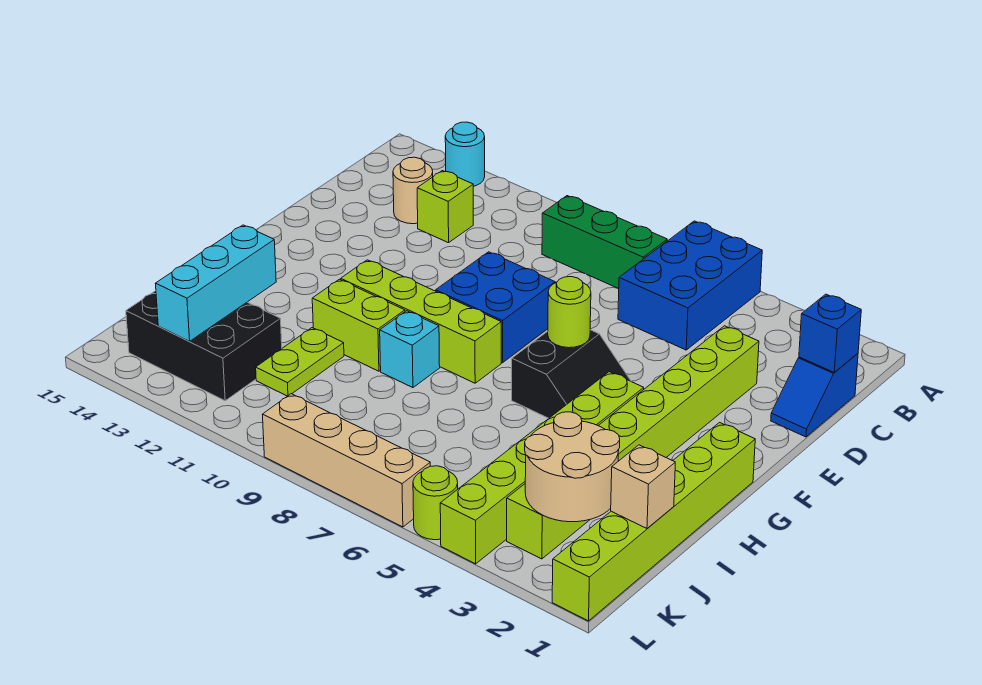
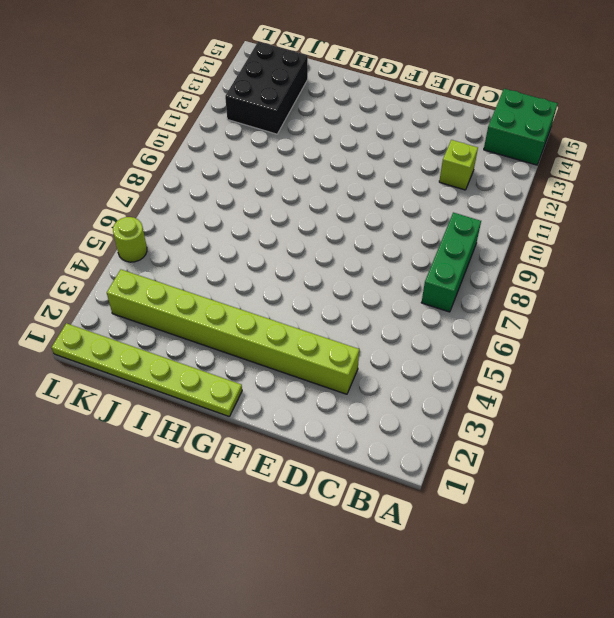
green 2x2 brick [484,89,558,165] -> none
lime 1x6 plate [51,323,242,416] -> lime 1x6 brick [552,423,755,621]
none -> blue 2x3 brick [618,221,762,350]
none -> cyan 1x1 round brick [445,122,485,186]
none -> blue 1x2 slope [771,353,858,437]

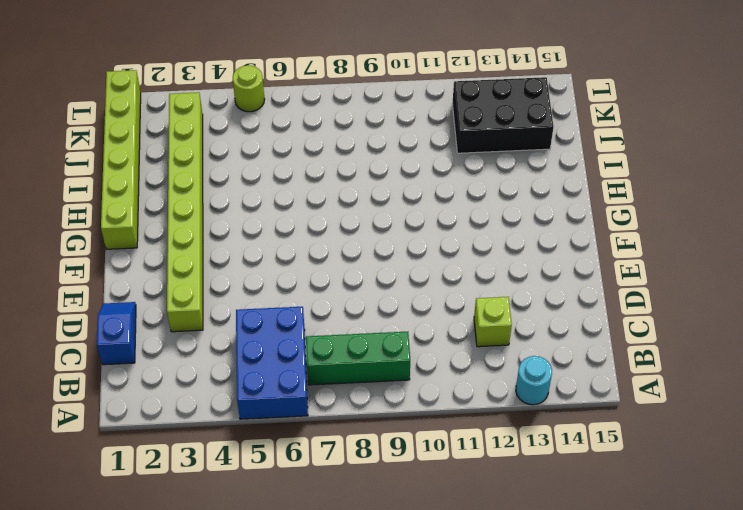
none -> tan 1x1 round brick [393,157,433,224]
none -> blue 2x2 brick [436,252,555,363]
none -> black 2x2 slope [512,330,631,418]

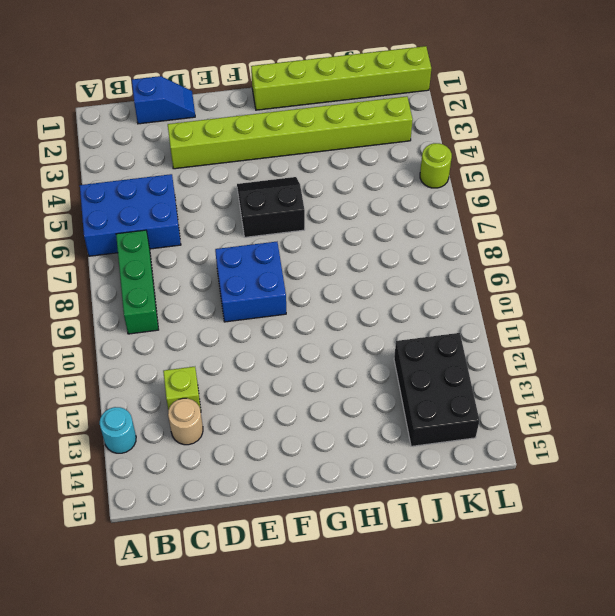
none -> lime 1x6 brick [440,372,644,564]
none -> lime 1x4 brick [341,260,501,383]
none -> cyan 1x1 brick [380,311,440,388]

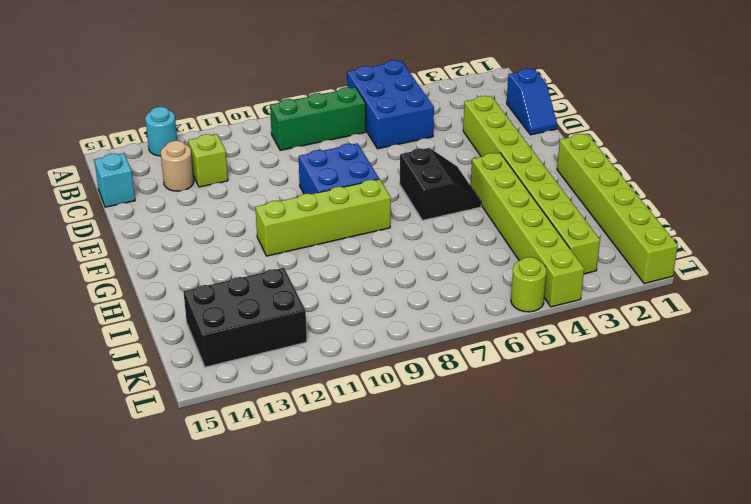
cyan 1x1 brick [94,153,135,207] -> cyan 1x1 brick moved to [380,311,440,388]
none -> lime 1x2 brick [312,279,405,371]
none -> lime 1x2 plate [256,328,344,396]
none -> tan 1x4 brick [262,394,430,527]

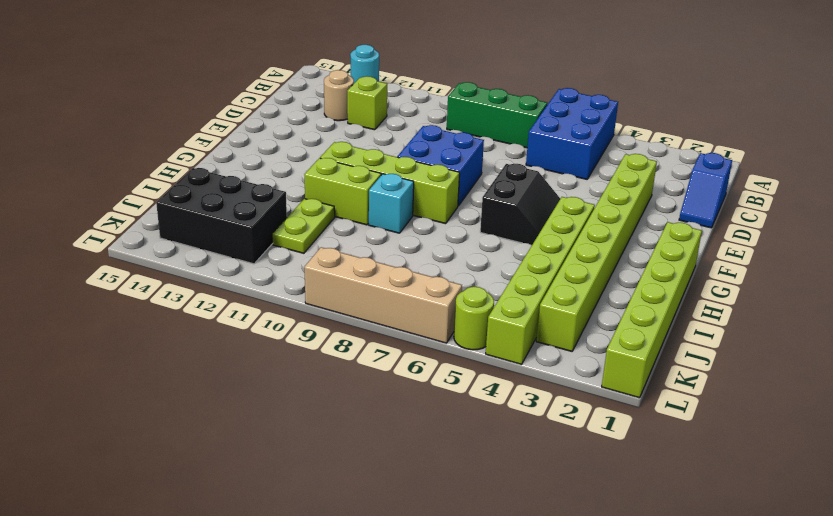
none -> blue 1x1 brick [799,294,861,373]
none -> lime 1x1 round brick [548,277,591,348]
none -> cyan 1x3 brick [155,225,276,341]

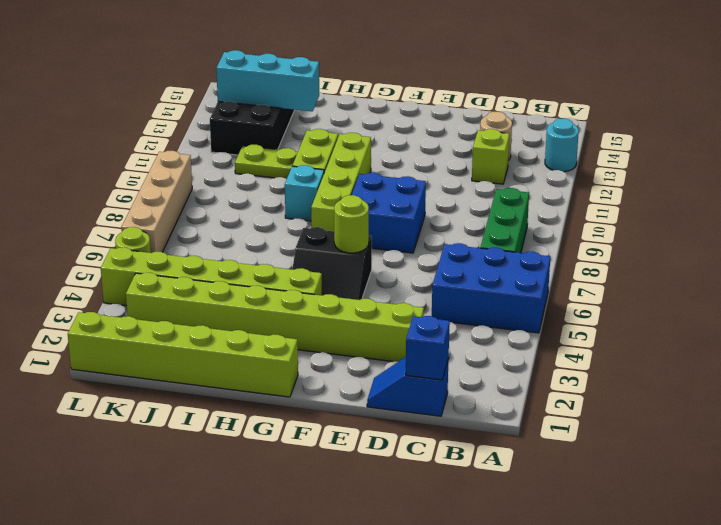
none -> tan 1x1 brick [611,445,675,528]
none -> tan 2x2 round brick [525,412,620,522]

